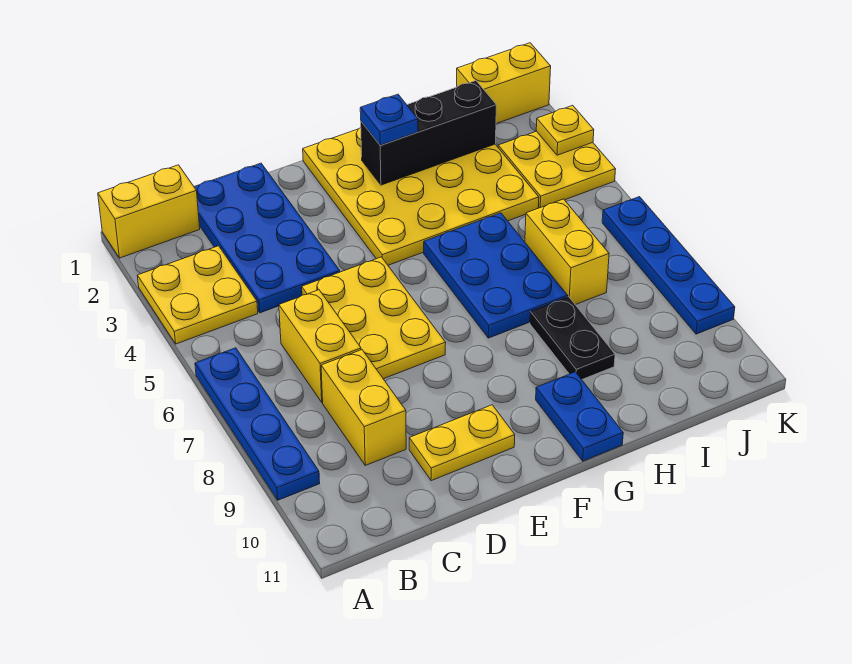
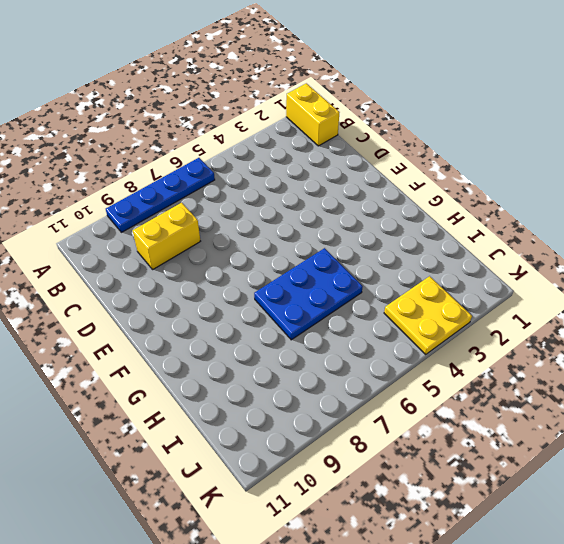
none -> yellow 2x2 plate [137,246,258,344]
none -> blue 2x4 plate [194,163,340,313]
none -> yellow 1x2 brick [279,290,361,402]

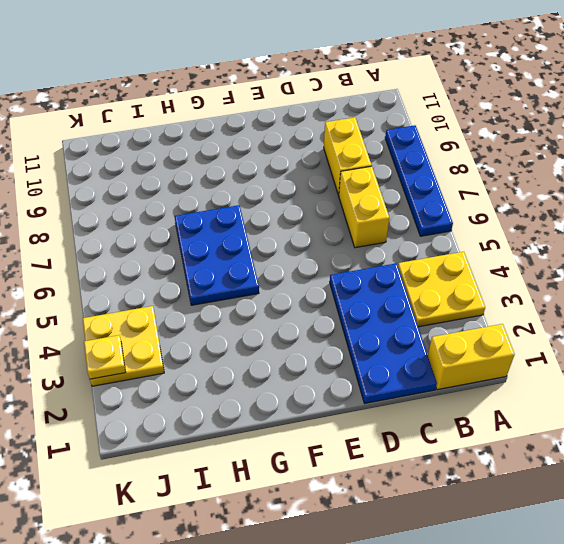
none -> yellow 2x3 plate [302,257,446,379]
none -> yellow 1x2 plate [409,405,515,481]
none -> yellow 4x4 plate [303,128,539,265]

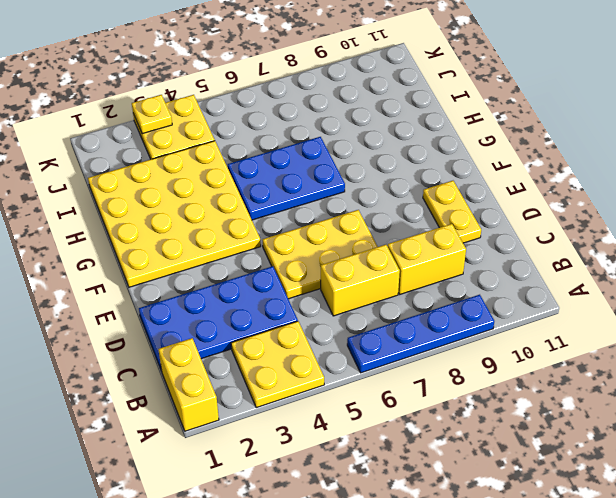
none -> blue 1x2 plate [536,372,623,461]
none -> black 1x2 plate [530,297,615,379]
none -> yellow 1x2 brick [525,199,609,305]

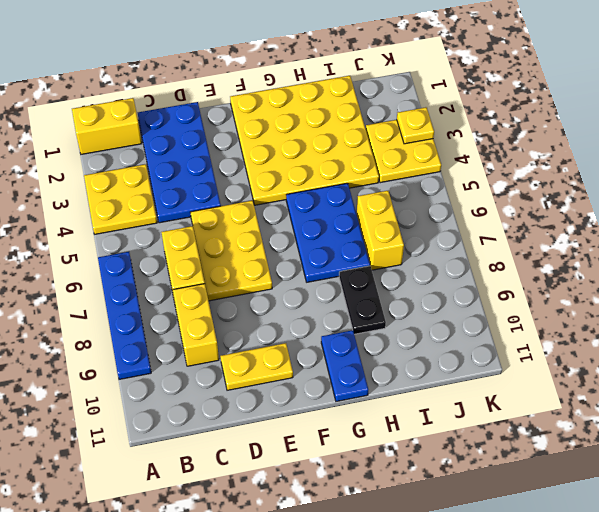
none -> yellow 1x2 brick [457,43,551,124]
none -> blue 1x4 plate [602,197,735,334]
none -> black 1x3 brick [361,81,496,185]

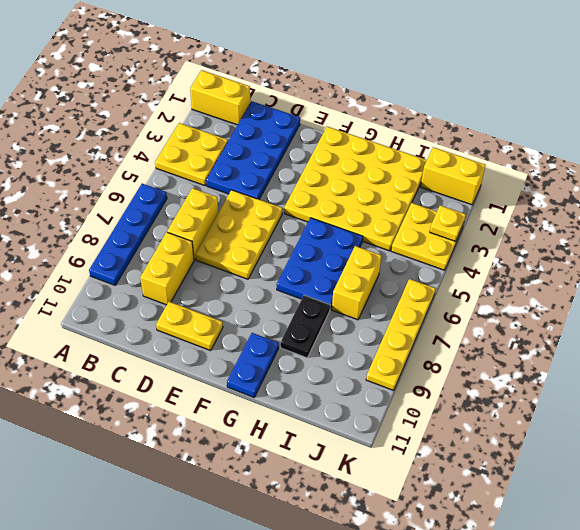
yellow 1x4 plate [366,279,436,391] -> blue 1x4 plate [602,197,735,334]
none -> black 1x3 brick [361,81,496,185]
none -> blue 1x1 plate [360,94,418,145]

